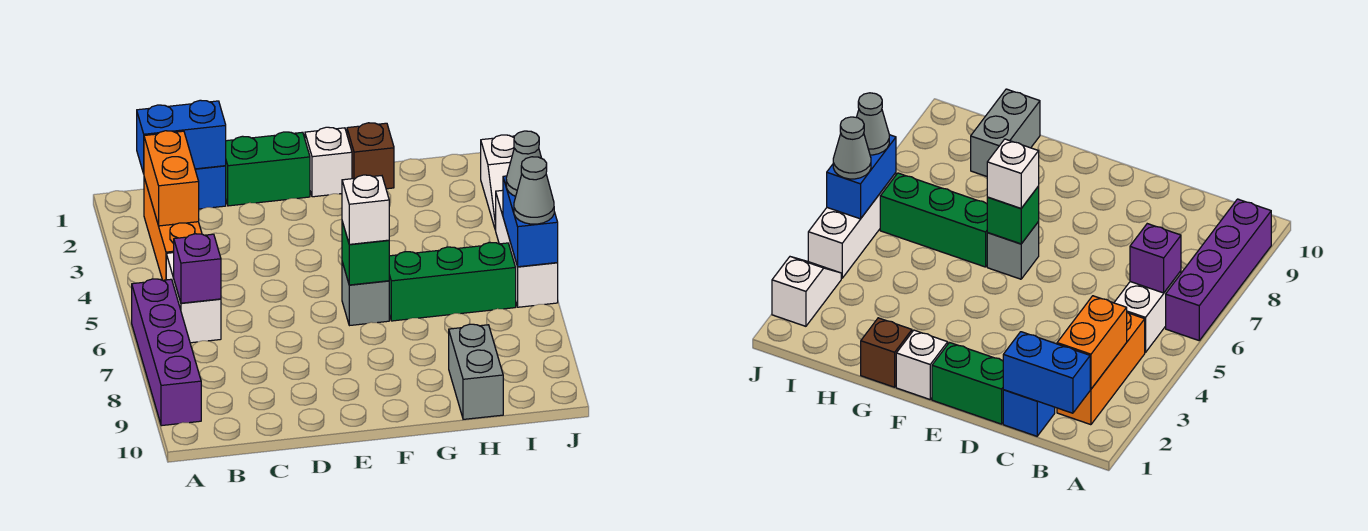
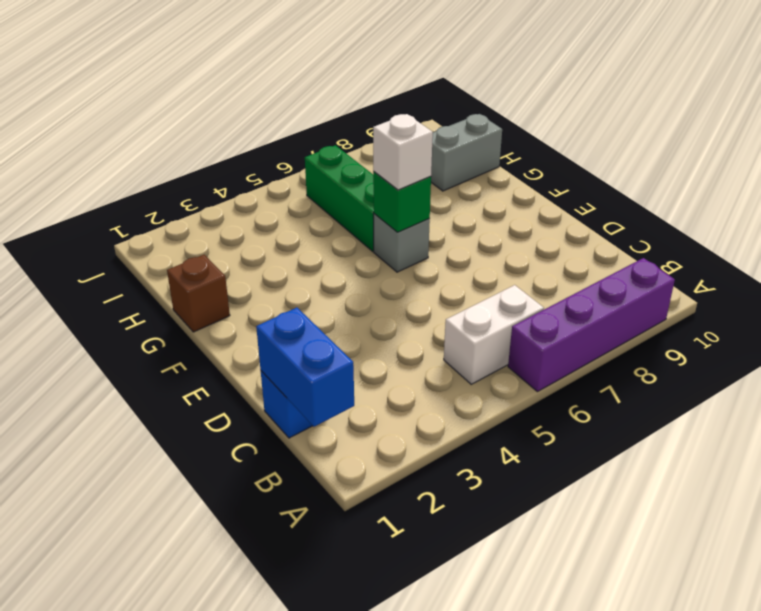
none -> orange 1x3 brick [144,178,202,280]
none -> green 1x2 brick [226,132,310,206]
none -> white 1x1 brick [305,127,352,197]

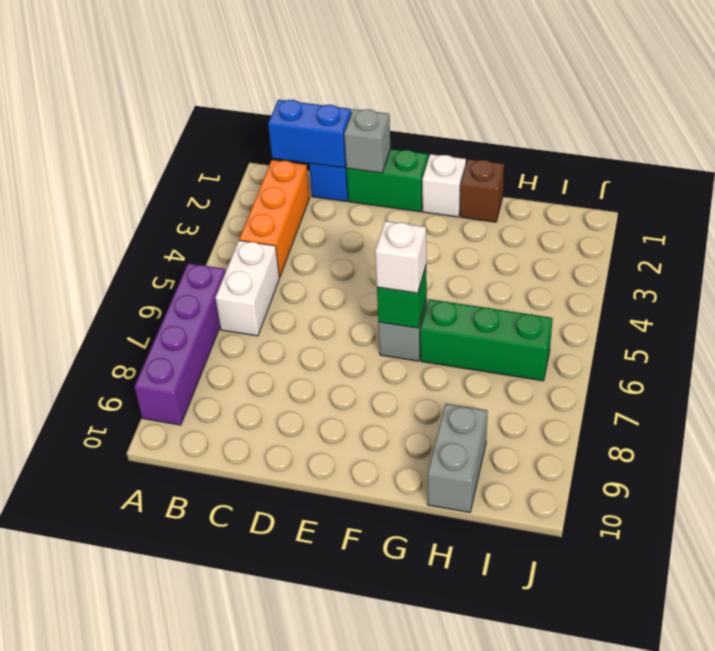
grey 1x1 brick [344,109,390,173] -> none
none -> white 1x2 slope [481,135,514,230]
none -> white 1x3 brick [496,190,558,307]
none -> orange 1x2 brick [144,131,199,226]

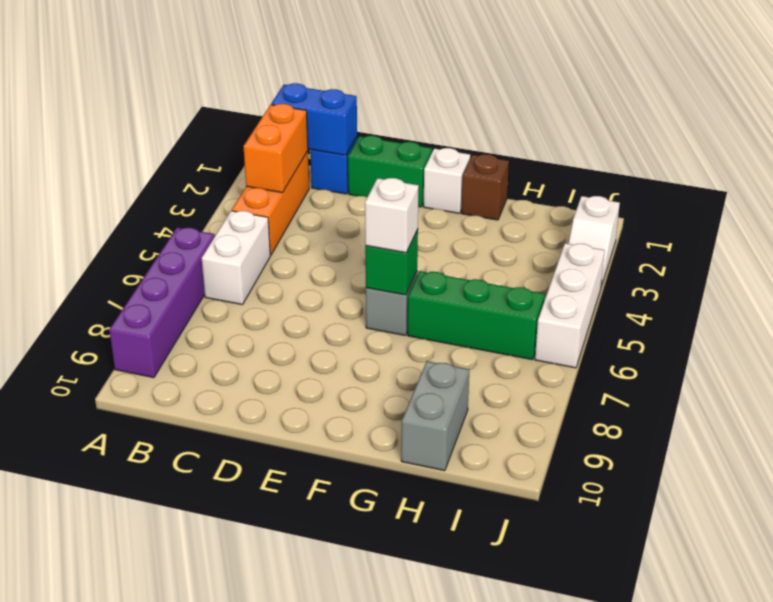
none -> purple 1x1 brick [174,234,221,303]
none -> blue 1x2 brick [503,176,558,267]
none -> grey 1x1 cone [506,131,541,196]

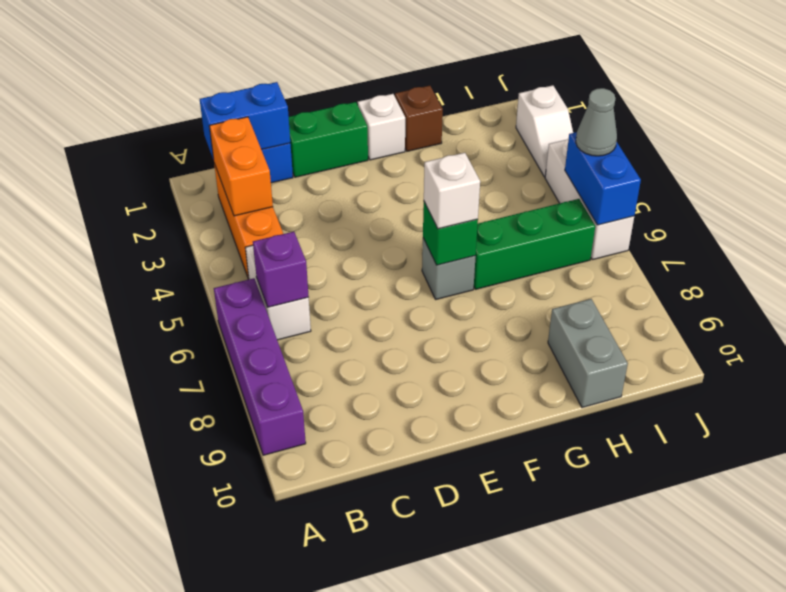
none -> grey 1x1 cone [514,157,554,224]

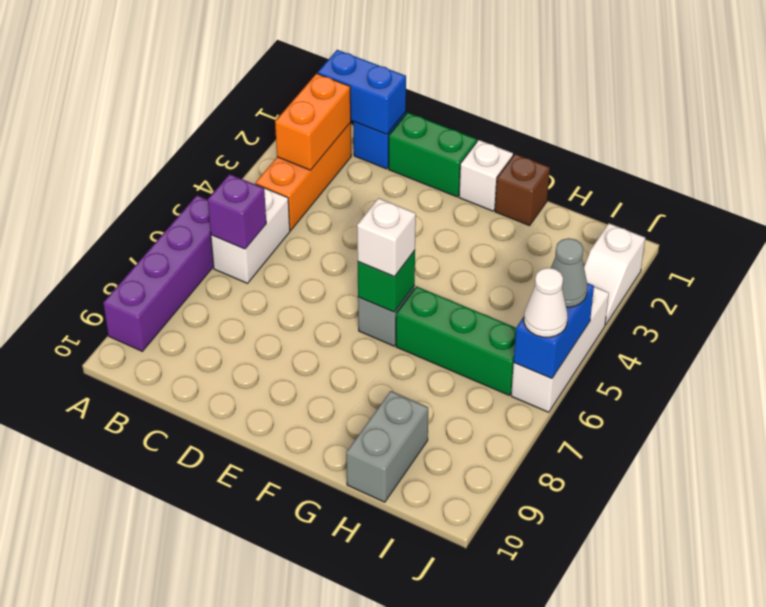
white 1x1 cone [524,268,568,337] -> grey 1x1 cone [514,157,554,224]

